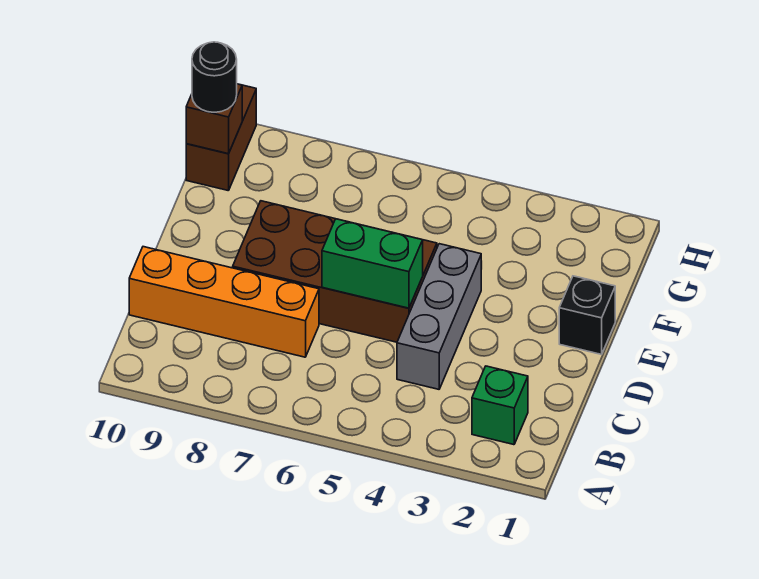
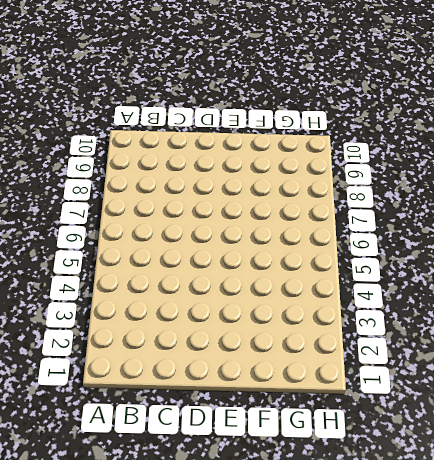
none -> green 1x1 brick [472,366,528,445]
none -> grey 1x3 brick [397,244,481,389]

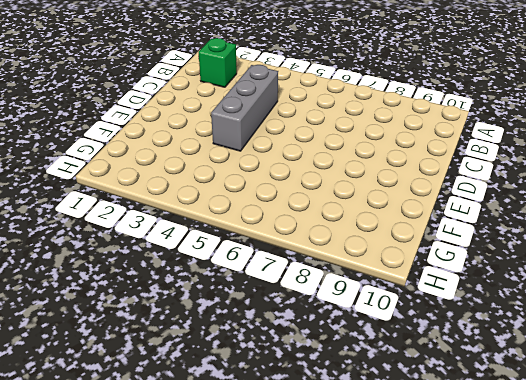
none -> orange 1x4 brick [129,247,319,357]
none -> brown 2x4 brick [233,201,437,342]

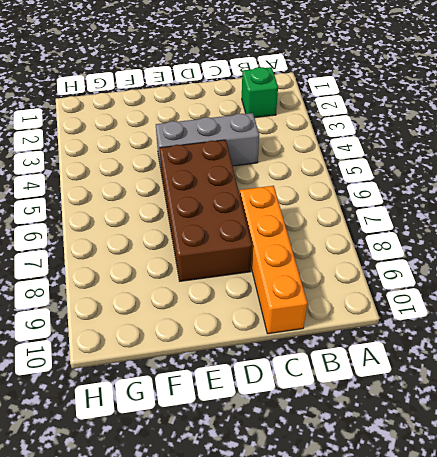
none -> black 1x1 brick [559,276,615,354]
none -> brown 1x2 brick [186,85,256,191]

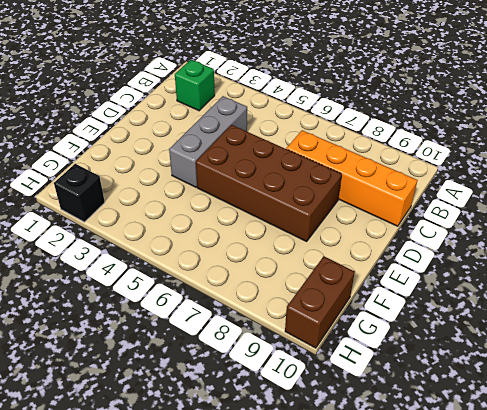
black 1x1 brick [54,164,105,222] -> black 1x1 brick moved to [559,276,615,354]
none -> green 1x2 brick [322,219,423,308]
none -> brown 1x1 brick [186,84,242,154]

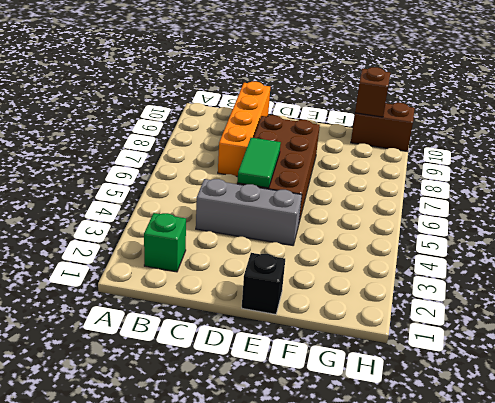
green 1x2 tile [237,138,281,188] -> green 1x2 brick [322,219,423,308]
none -> black 1x1 round brick [192,42,237,112]

